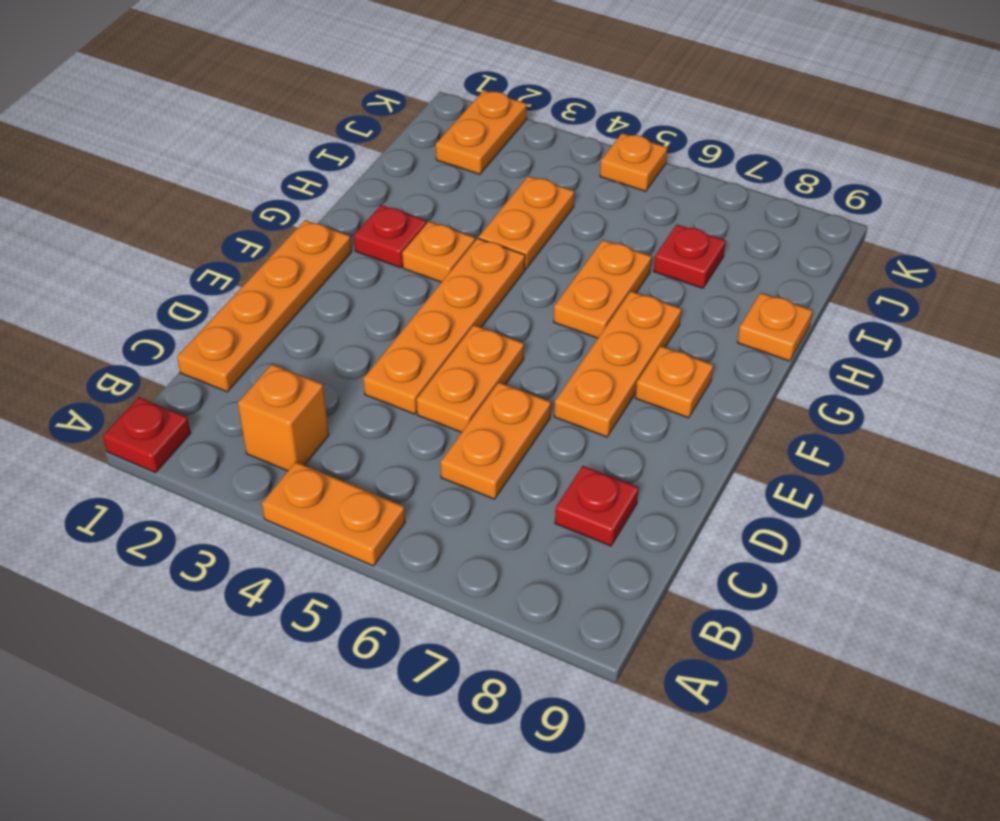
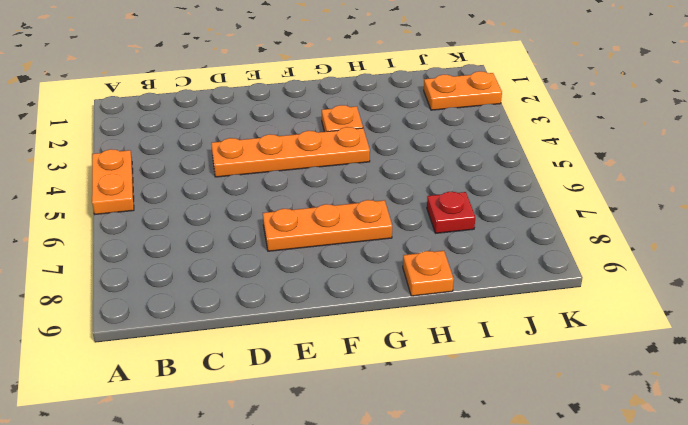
none -> red 1x1 plate [103,397,191,473]
none -> orange 1x1 brick [238,364,329,471]
none -> orange 1x4 plate [177,220,352,392]

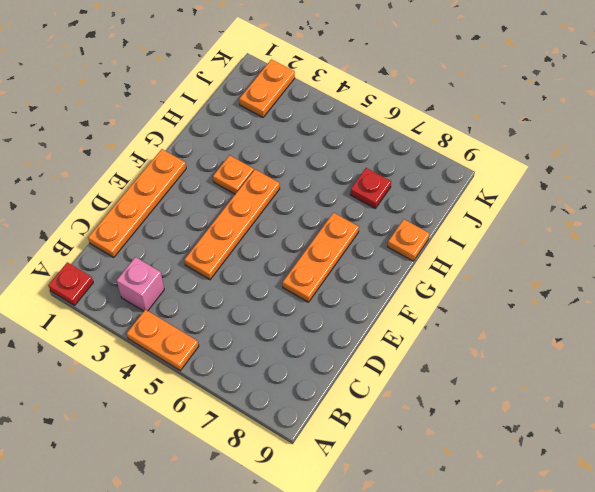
pink 1x1 brick [117,257,164,311] -> orange 1x1 brick [238,364,329,471]
none -> orange 1x2 plate [440,382,551,499]
none -> red 1x1 plate [555,466,638,546]
none -> orange 1x2 plate [417,325,524,433]

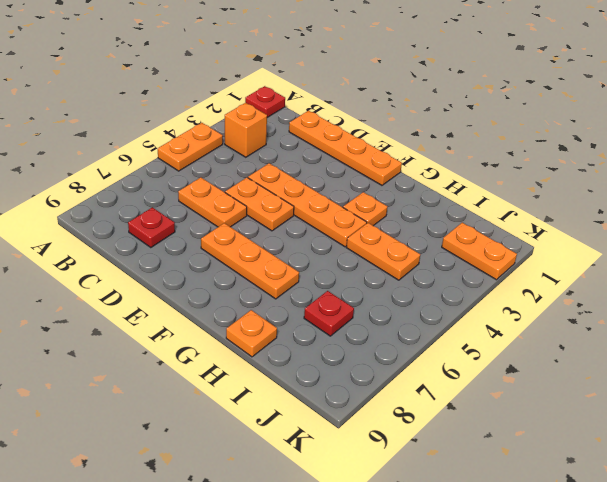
none -> orange 1x1 plate [636,346,713,418]
none -> red 1x1 plate [354,205,426,268]
none -> orange 1x2 plate [554,240,651,338]

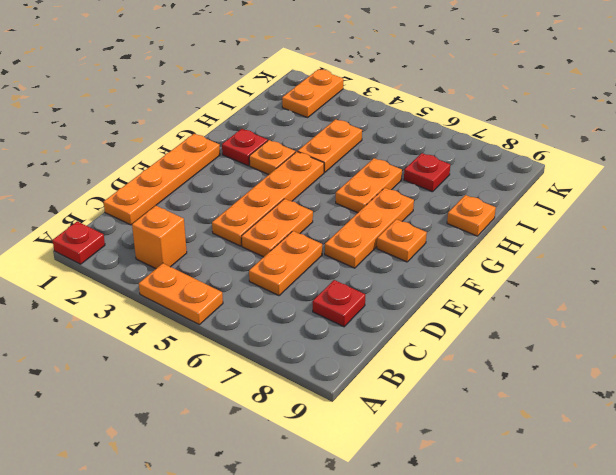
none -> orange 1x1 plate [600,133,667,191]

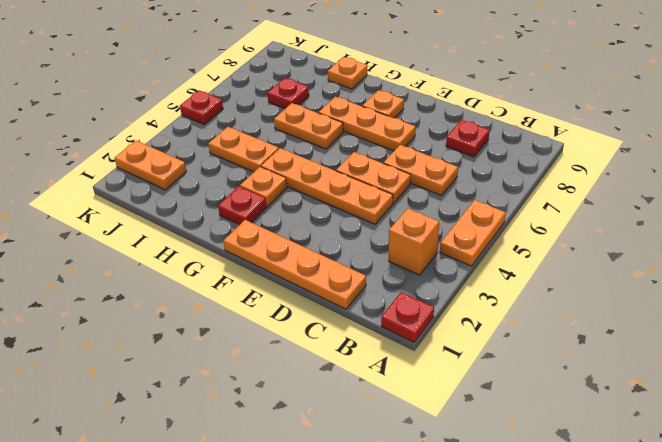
red 1x1 plate [180,90,223,124] -> orange 1x1 plate [600,133,667,191]

